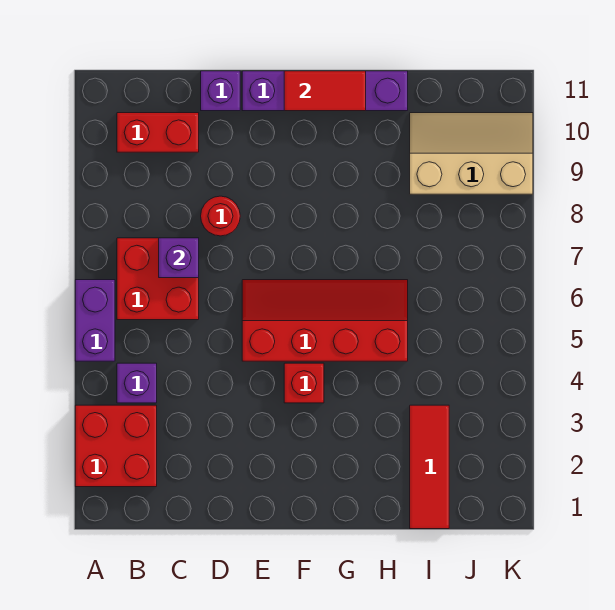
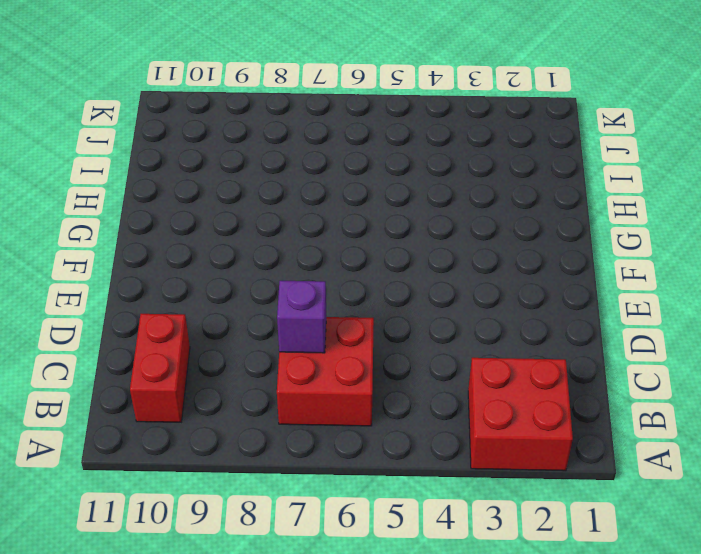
none -> purple 1x2 brick [75,280,115,361]
none -> purple 1x1 brick [117,363,157,403]
none -> red 1x1 round brick [201,196,240,236]

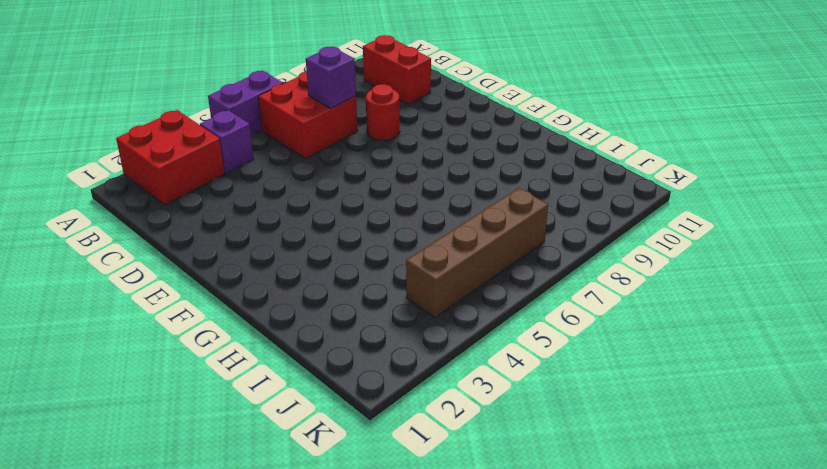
brown 1x4 brick [406,188,548,318] -> none
none -> purple 1x1 brick [201,71,240,111]
none -> red 2x4 slope [242,280,408,361]
none -> purple 1x4 brick [242,71,408,111]

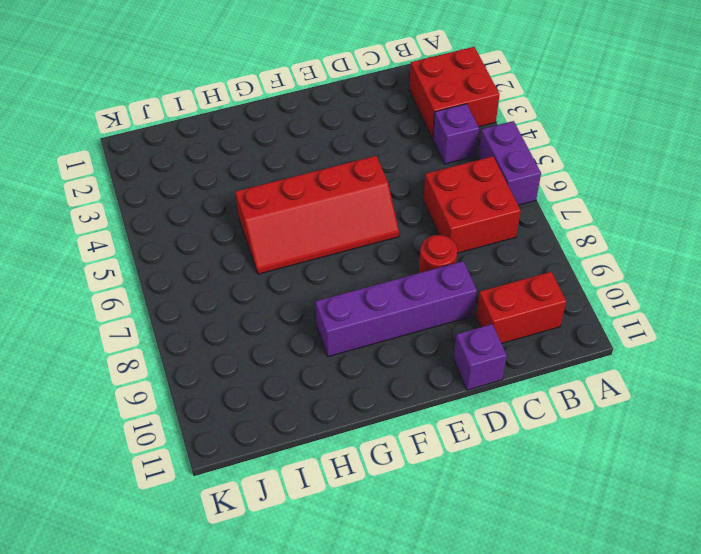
purple 1x4 brick [315,261,477,357] -> purple 1x4 brick moved to [242,71,408,111]
none -> red 1x1 brick [284,363,324,403]
none -> red 1x3 tile [410,405,449,529]
none -> tan 2x3 slope [410,113,533,194]

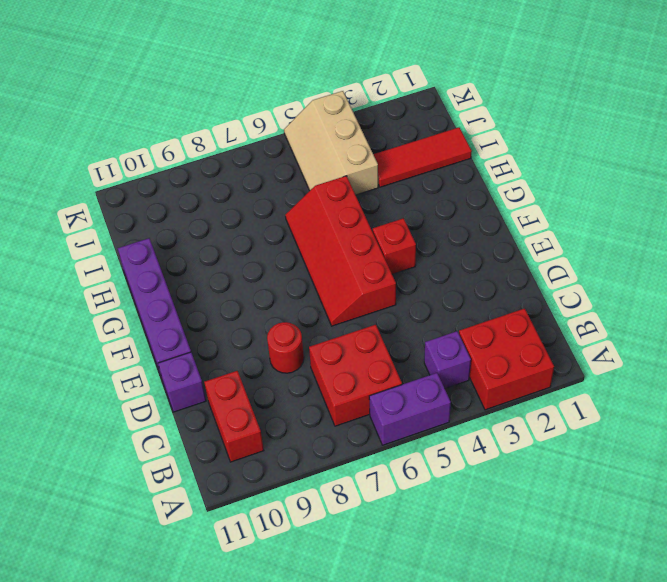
tan 2x3 slope [284,91,378,195] -> tan 2x3 slope moved to [410,113,533,194]
none -> purple 1x1 brick [159,238,199,278]
none -> red 1x2 tile [284,71,366,111]

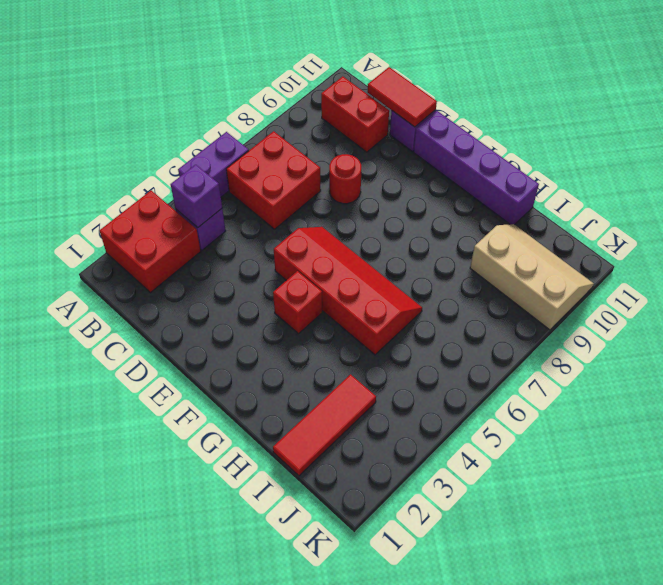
purple 1x1 brick [171,165,222,227] -> purple 1x1 brick moved to [159,238,199,278]
red 1x2 tile [368,67,437,127] -> red 1x2 tile moved to [284,71,366,111]

